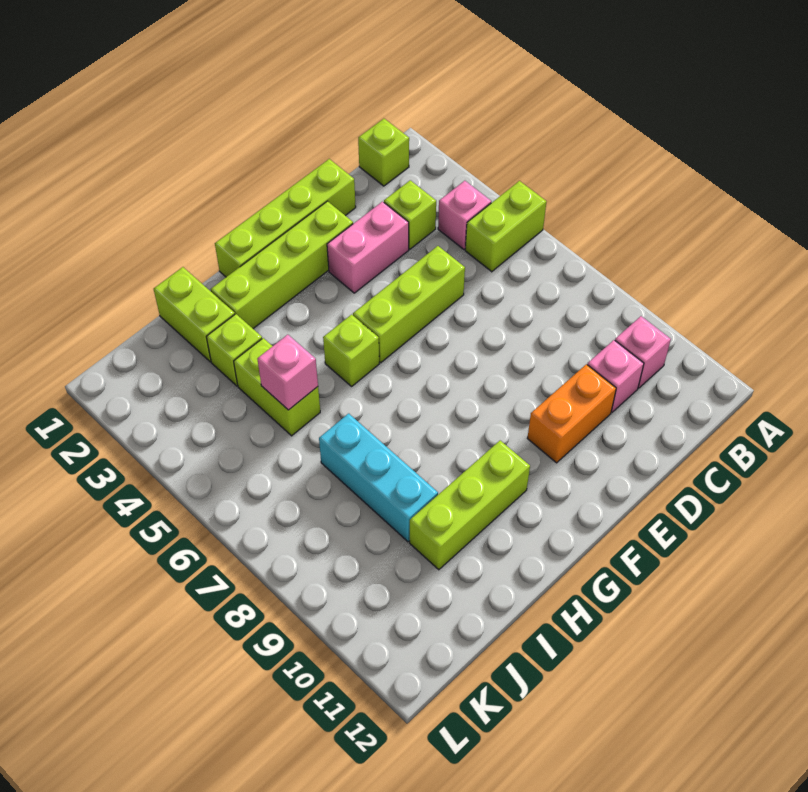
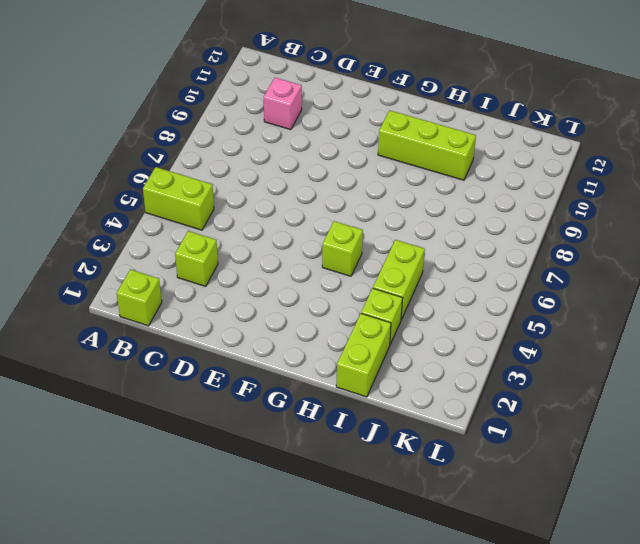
none -> pink 1x1 brick [438,181,491,250]
none -> pink 1x1 brick [615,316,671,388]
none -> lime 1x4 brick [215,159,356,277]

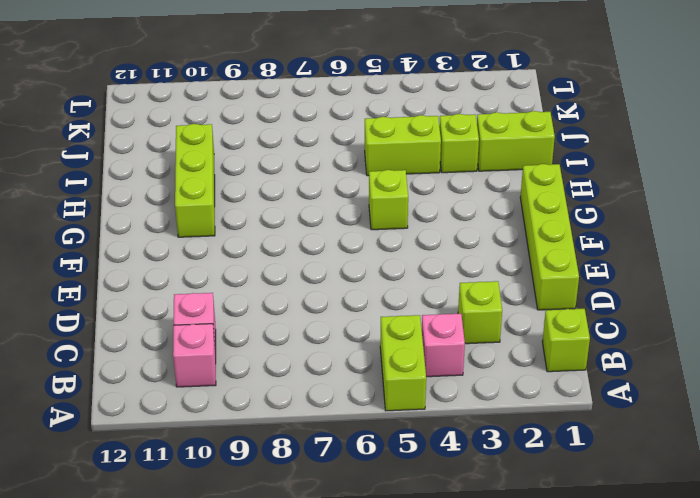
none -> pink 1x2 brick [327,202,409,293]
none -> lime 1x3 brick [353,246,465,363]
none -> orange 1x2 brick [527,364,616,463]

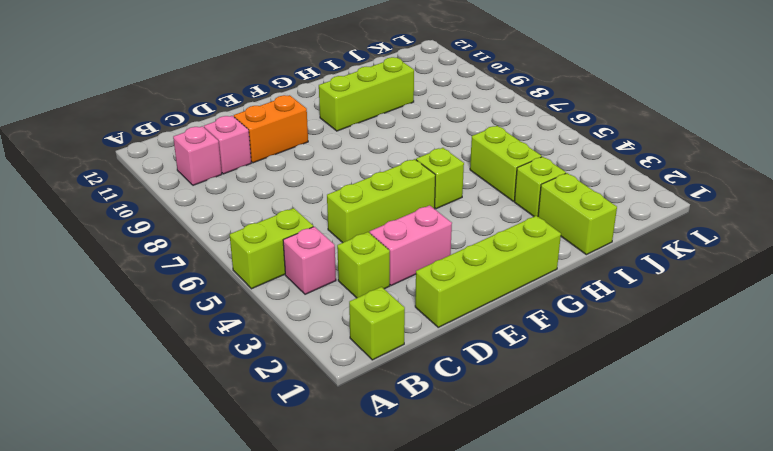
none -> lime 1x4 brick [211,201,353,329]
none -> cyan 1x3 brick [319,413,438,542]
none -> pink 1x1 brick [258,335,318,410]

